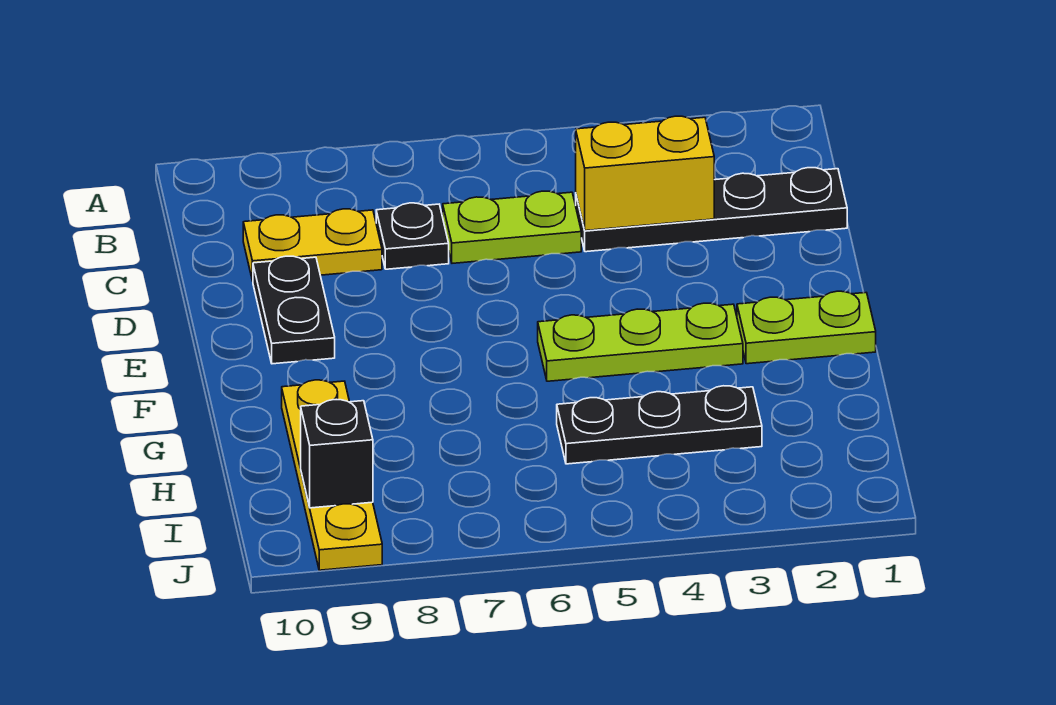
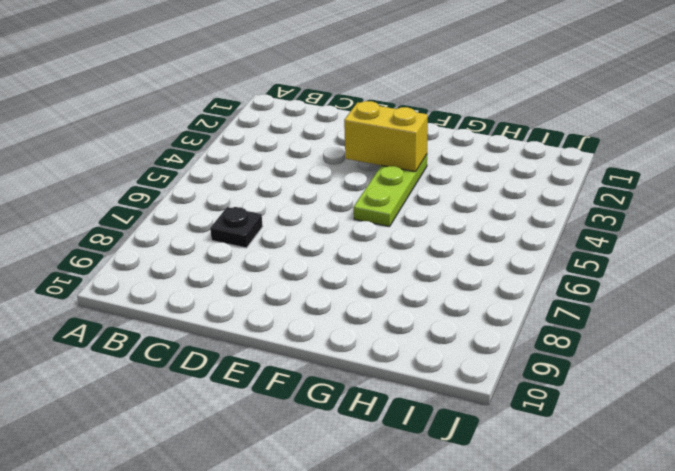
yellow 1x2 brick [344,101,428,172] -> yellow 1x2 brick turned to [576,116,714,231]
none -> black 1x4 plate [576,168,847,252]
none -> lime 1x2 plate [443,191,581,263]

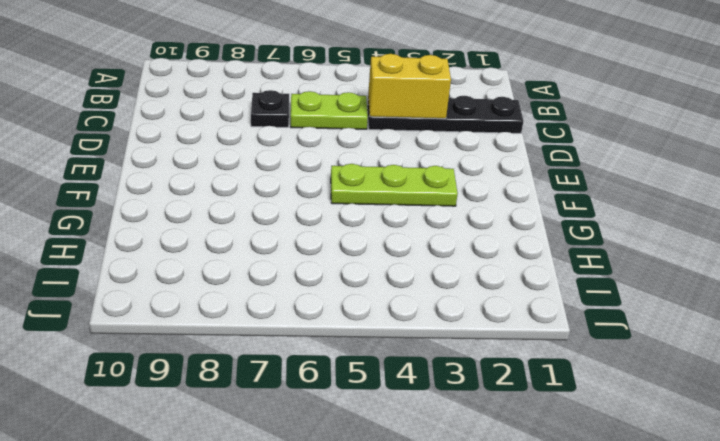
none -> yellow 1x2 plate [243,209,382,281]
none -> black 1x2 plate [253,256,335,364]

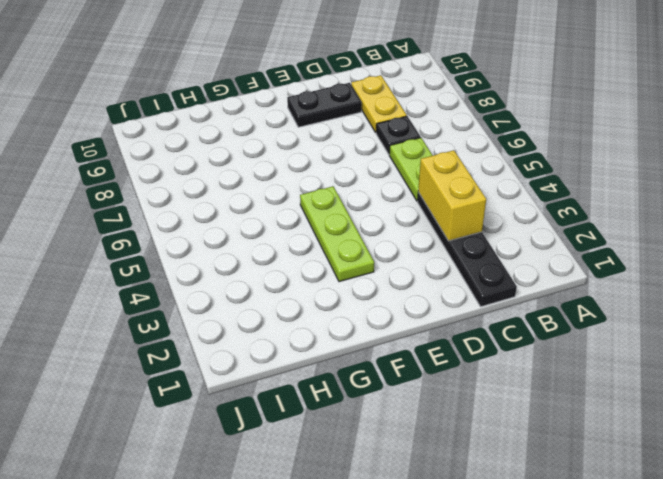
none -> lime 1x2 plate [737,291,876,364]
none -> yellow 1x4 plate [282,380,382,570]

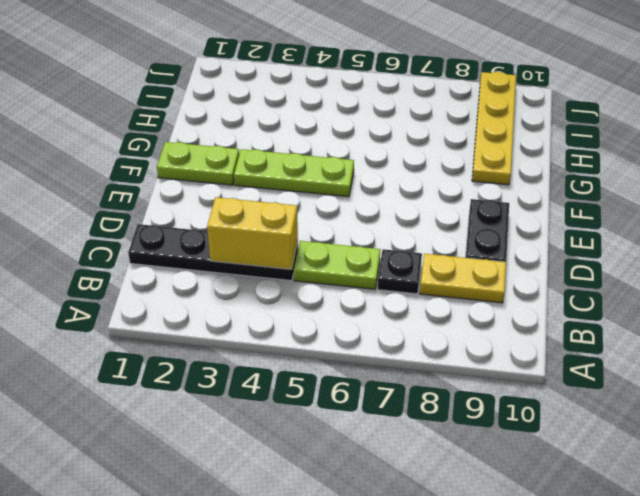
none -> black 1x3 plate [557,386,762,464]
none -> black 1x1 brick [301,400,373,508]

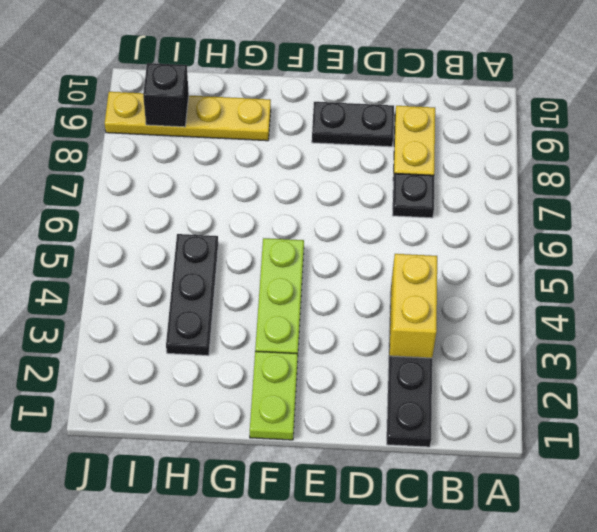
none -> lime 1x2 plate [443,191,581,263]

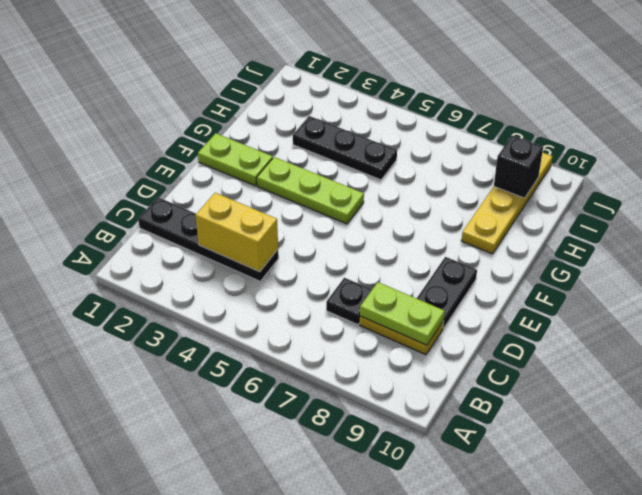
lime 1x2 plate [360,282,445,345] -> lime 1x2 plate moved to [443,191,581,263]

